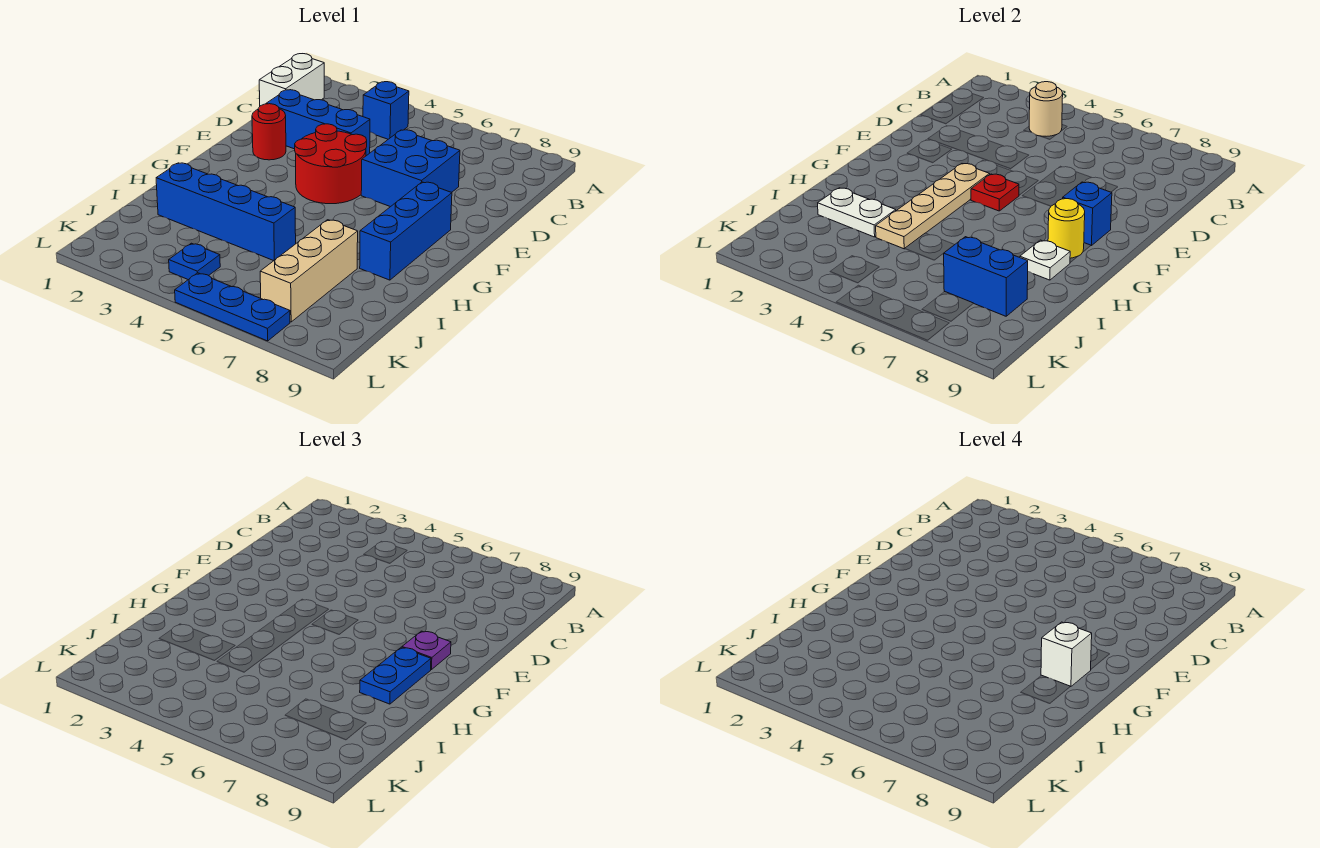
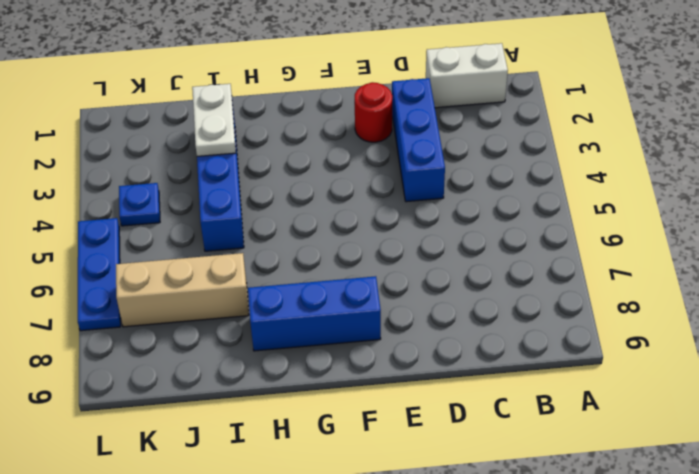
none -> blue 1x1 brick [363,82,409,139]
none -> blue 2x2 brick [361,130,460,207]
none -> red 2x2 round brick [295,124,367,204]

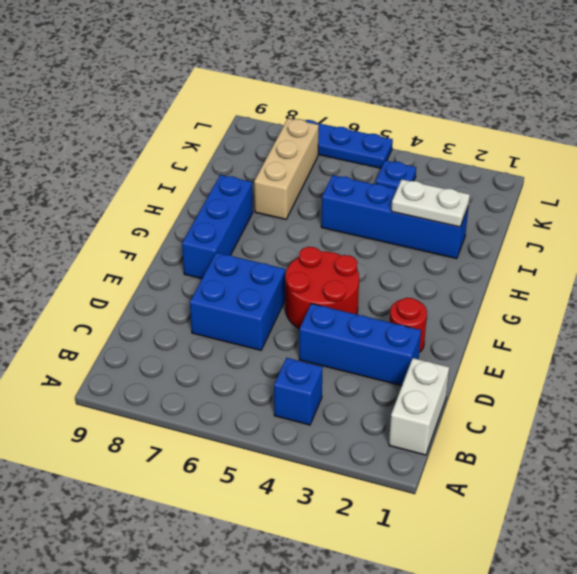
none -> tan 1x1 round brick [1029,82,1063,136]
none -> tan 1x4 plate [876,164,990,249]
none -> red 1x1 plate [971,174,1019,211]

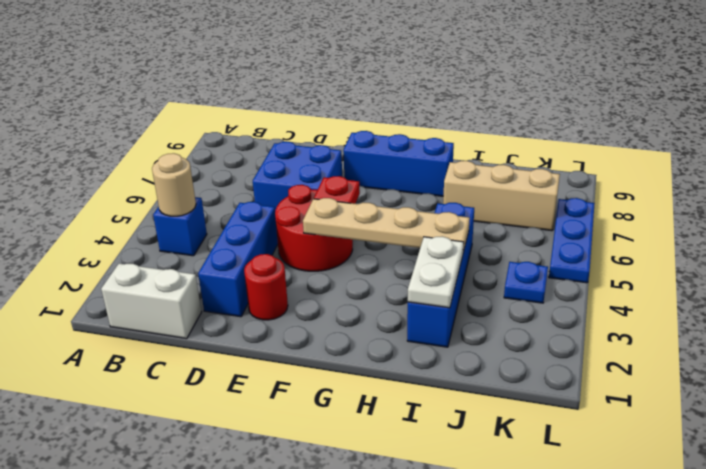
none -> blue 1x1 brick [1063,182,1112,246]
none -> yellow 1x1 round brick [1048,199,1085,258]
none -> white 1x1 plate [1020,240,1070,280]

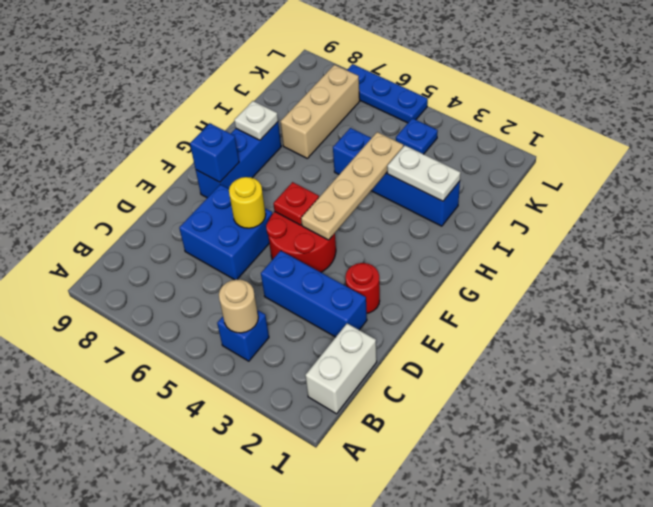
yellow 1x1 round brick [229,177,266,228] -> yellow 1x1 round brick moved to [1048,199,1085,258]
none -> blue 1x2 brick [944,237,1028,316]
none -> purple 1x1 plate [402,631,451,670]
none -> blue 1x2 plate [360,647,431,704]

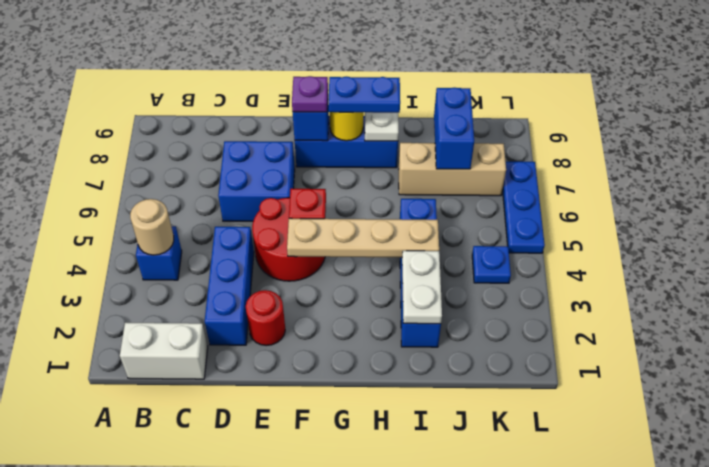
none -> white 1x1 brick [1041,622,1092,687]

